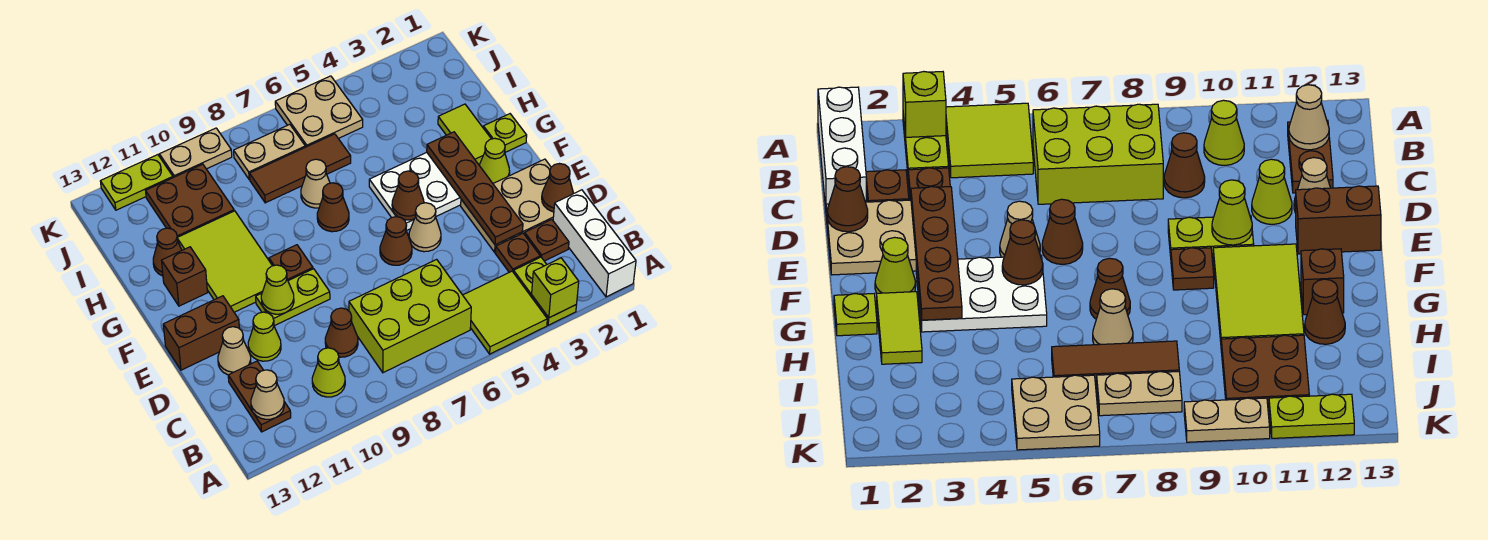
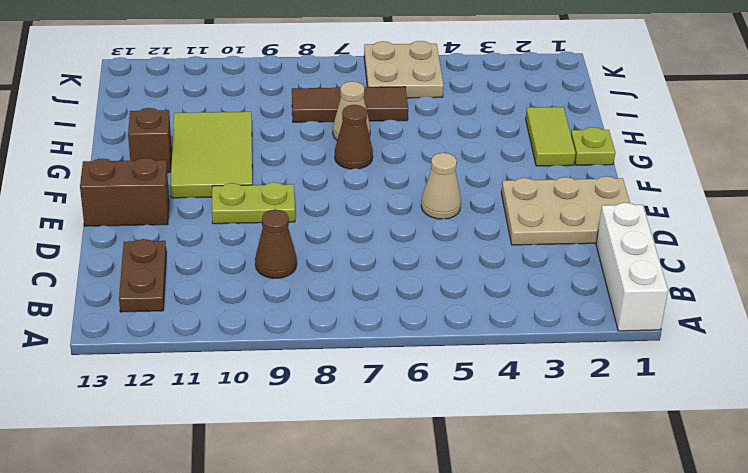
none -> lime 1x2 plate [513,257,576,325]
none -> lime 2x2 tile [463,271,547,354]
none -> lime 2x3 brick [349,259,471,373]
none -> lime 1x1 cone [312,348,345,397]

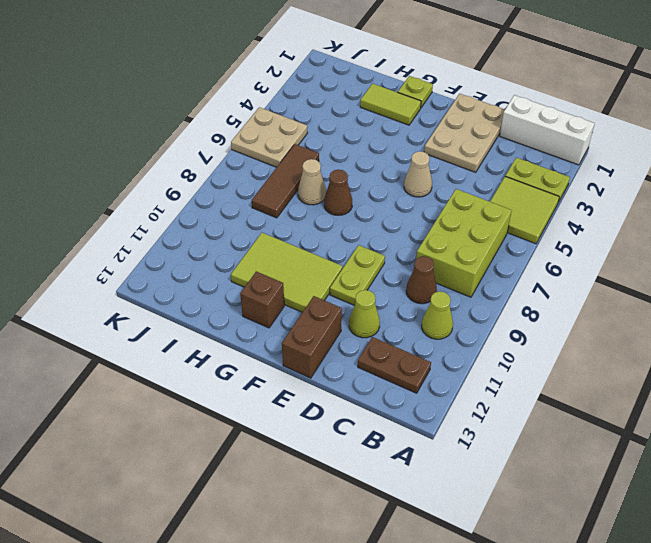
none -> brown 1x1 plate [525,220,569,261]
none -> brown 1x1 plate [495,233,540,272]
none -> tan 1x1 cone [218,327,251,375]
none -> brown 1x1 cone [380,217,412,265]

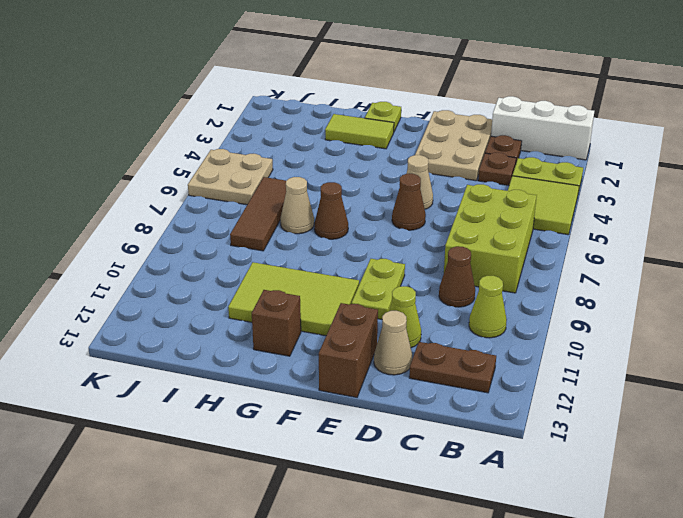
none -> lime 1x1 cone [479,138,510,183]
none -> white 2x3 plate [369,153,461,231]
none -> brown 1x1 plate [269,245,313,281]
none -> brown 1x1 cone [153,228,182,276]

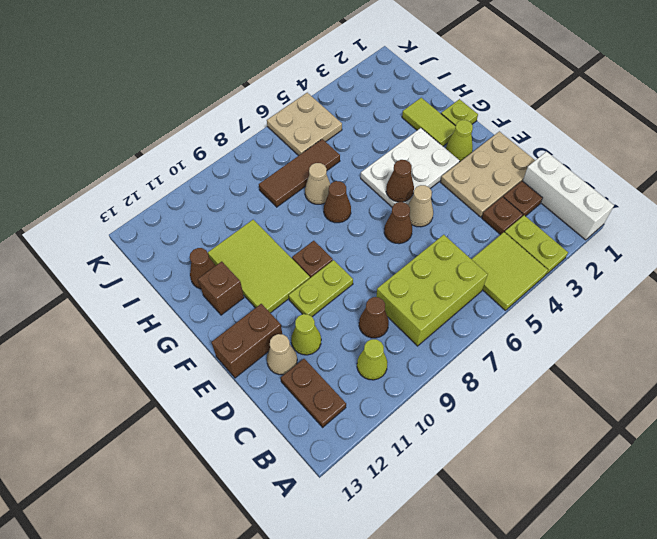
none -> brown 2x2 plate [146,164,234,237]
none -> tan 1x2 plate [234,124,305,180]
none -> tan 1x2 plate [159,128,232,178]
none -> lime 1x2 plate [100,155,173,210]

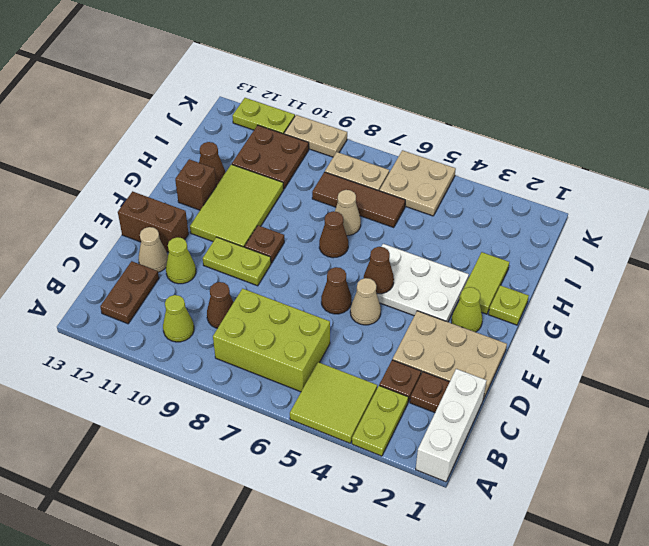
none -> lime 1x1 brick [532,258,579,318]
none -> tan 1x1 cone [251,370,284,419]
none -> brown 1x1 cone [542,164,573,212]
none -> brown 1x4 plate [427,132,523,245]

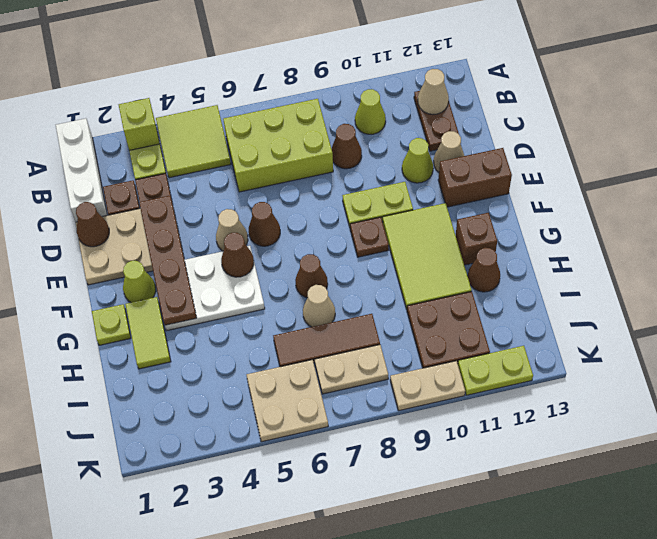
none -> lime 1x1 cone [261,265,294,314]

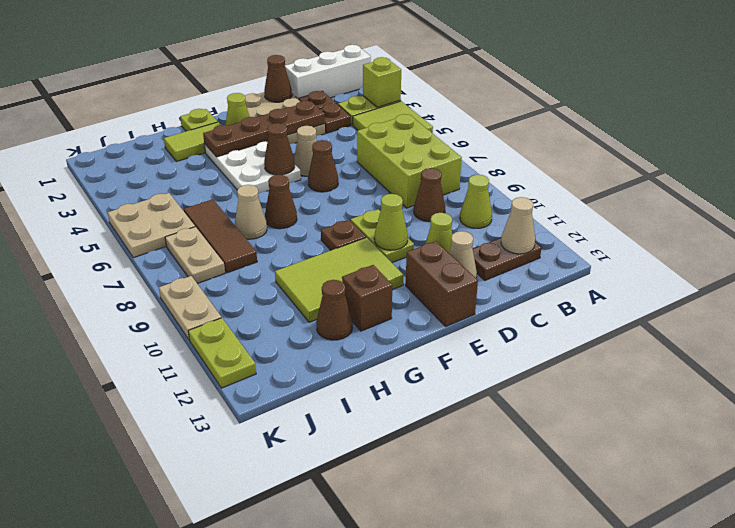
none -> brown 2x2 plate [146,164,234,237]

